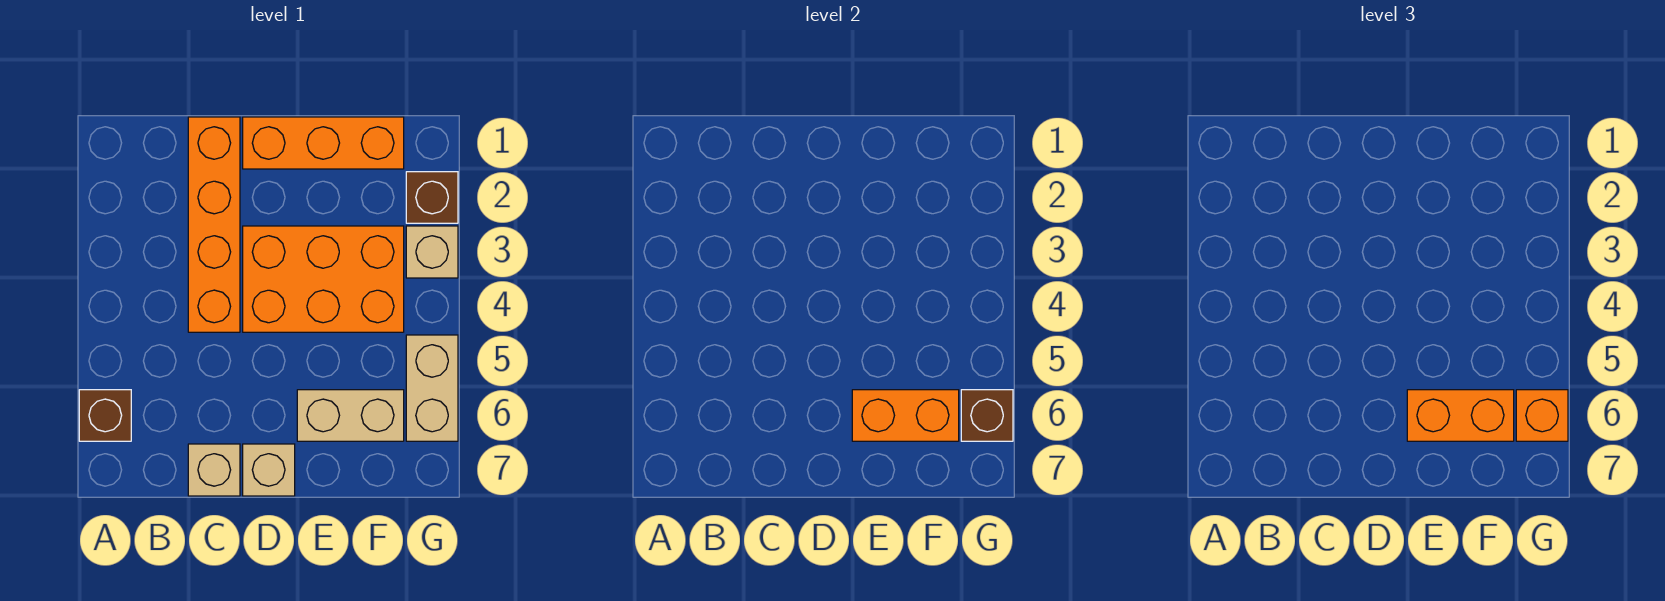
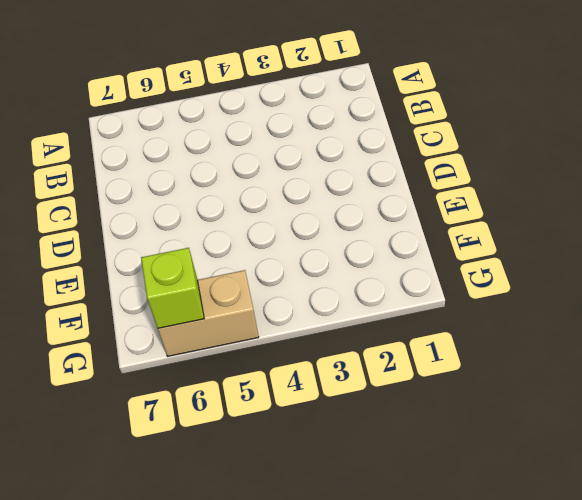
lime 1x1 brick [141,248,204,328] -> brown 1x1 brick [961,390,1013,441]
none -> brown 1x1 brick [79,390,131,441]
none -> orange 1x4 brick [188,117,240,332]
none -> tan 1x1 brick [188,444,240,496]

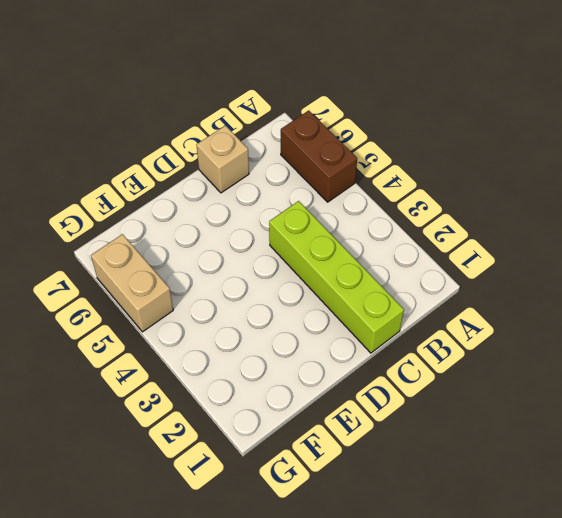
brown 1x2 brick [281,110,357,202] -> brown 1x1 brick [79,390,131,441]
lime 1x4 brick [269,201,404,353] -> orange 1x4 brick [188,117,240,332]
none -> orange 1x3 brick [243,117,404,169]
none -> orange 2x3 brick [243,226,404,332]
none -> tan 1x1 brick [243,444,295,496]

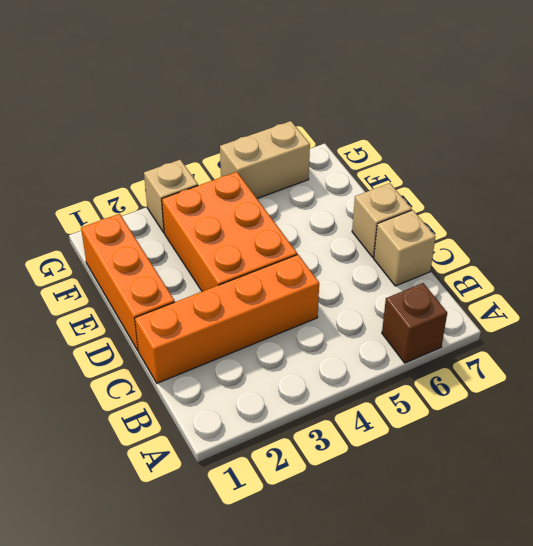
none -> tan 1x2 brick [297,390,404,441]
none -> brown 1x1 brick [406,172,458,223]
none -> orange 1x2 brick [852,390,959,441]

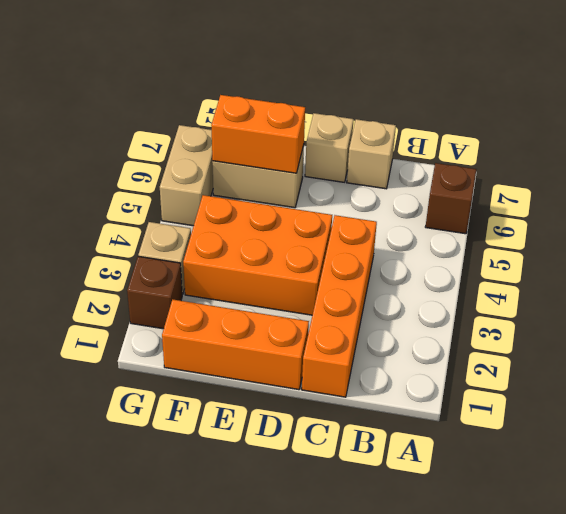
none -> brown 1x1 brick [961,390,1013,441]
none -> orange 1x2 brick [1407,390,1514,441]
none -> orange 1x1 brick [1516,390,1568,441]

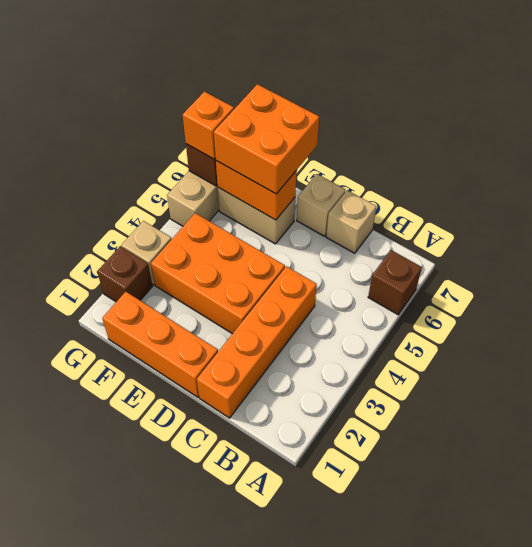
orange 2x2 brick [214,84,319,194] -> orange 1x2 brick [1407,390,1514,441]

